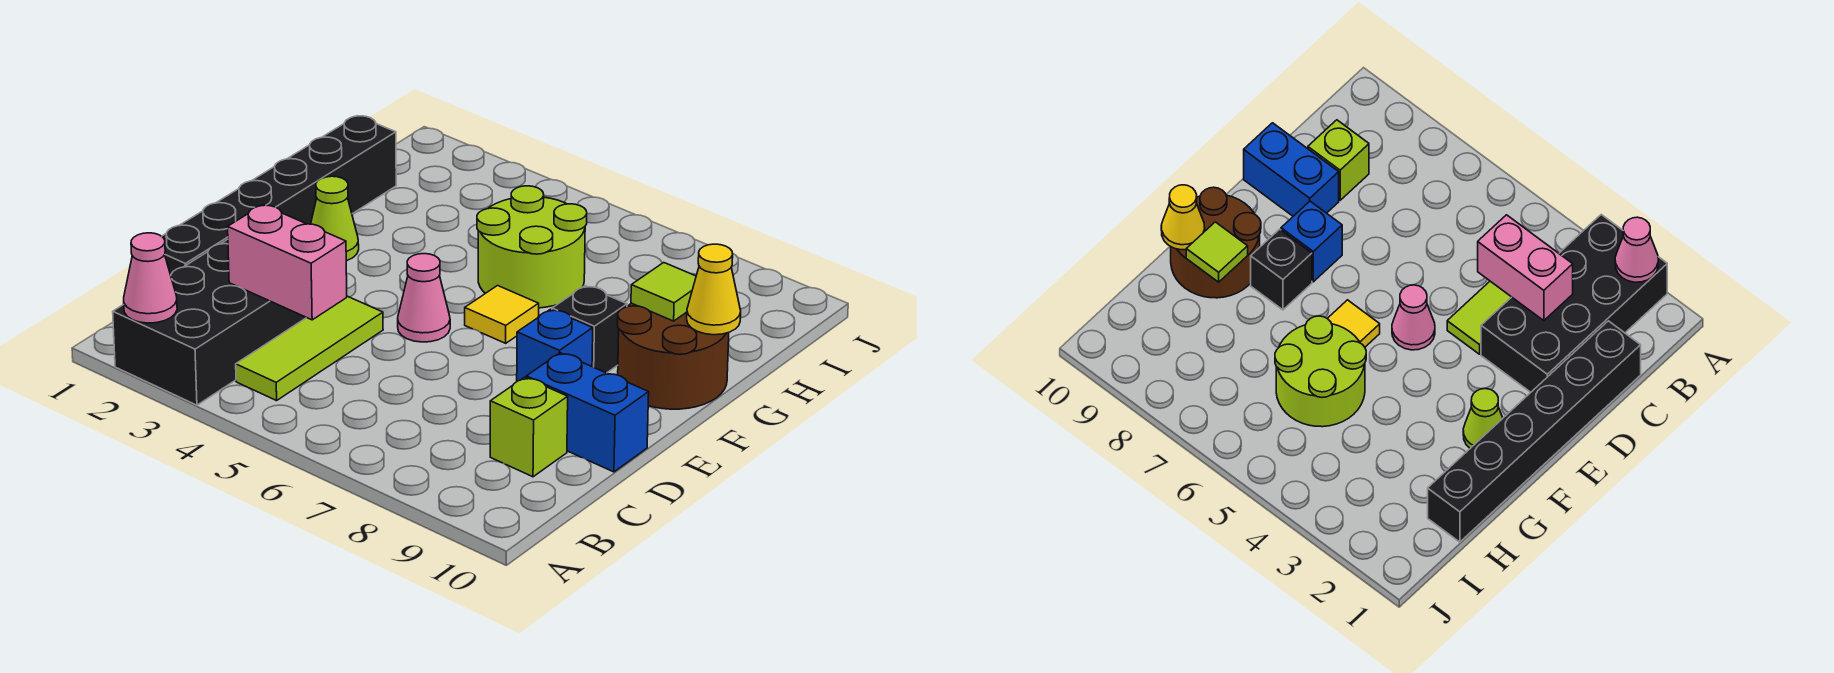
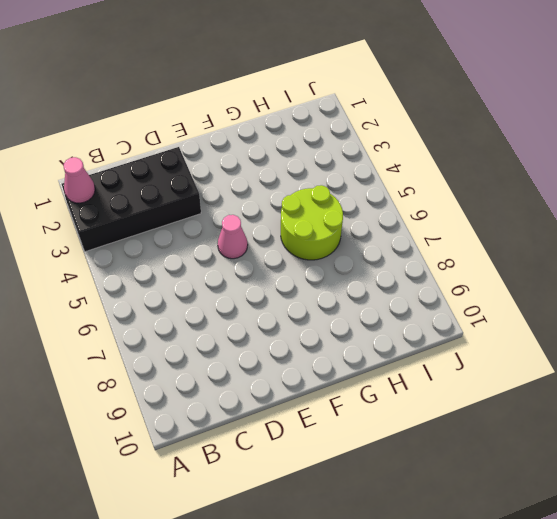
none -> lime 1x3 tile [236,296,383,401]
none -> black 1x6 brick [162,116,396,275]
none -> lime 1x1 brick [490,377,568,477]

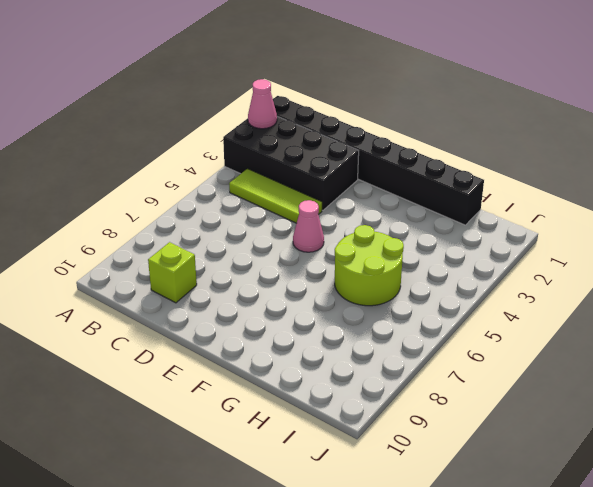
black 1x8 brick [273,96,484,225] -> black 1x6 brick [162,116,396,275]
none -> blue 1x2 brick [526,353,649,472]
none -> blue 1x1 brick [517,309,593,381]
none -> lime 1x1 cone [311,176,359,261]

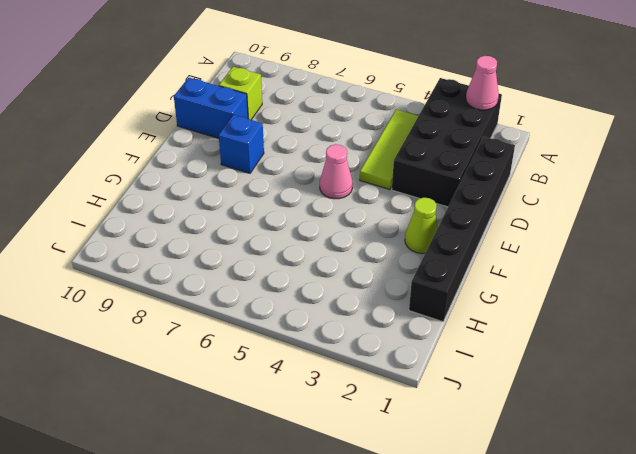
none -> yellow 1x1 tile [465,286,539,343]
none -> black 1x1 brick [552,286,627,373]
none -> brown 2x2 round brick [618,303,729,409]

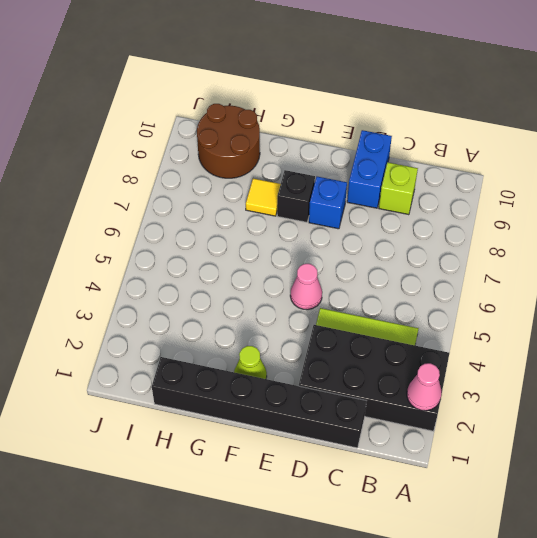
yellow 1x1 tile [246,179,281,216] -> yellow 1x1 tile moved to [465,286,539,343]
brown 2x2 round brick [197,104,260,178] -> brown 2x2 round brick moved to [618,303,729,409]
none -> lime 2x2 round brick [477,186,587,308]
none -> pink 1x2 brick [228,205,347,320]
none -> lime 1x1 tile [631,263,696,321]

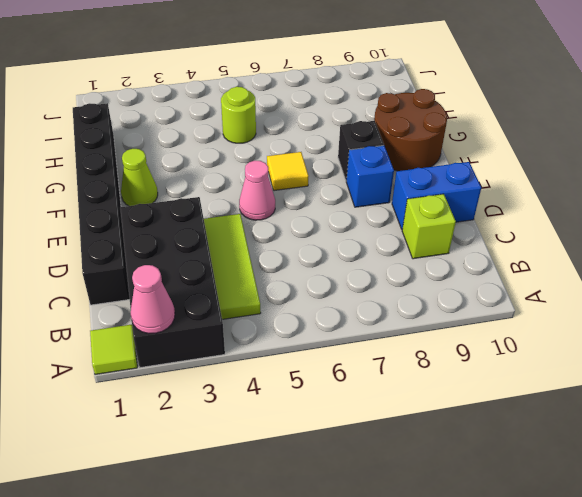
lime 1x1 tile [90,324,137,375] -> lime 1x1 tile moved to [631,263,696,321]
lime 1x1 round brick [221,87,256,143] -> lime 2x2 round brick [477,186,587,308]
none -> pink 1x2 brick [228,205,347,320]
none -> yellow 1x1 cone [687,244,741,335]

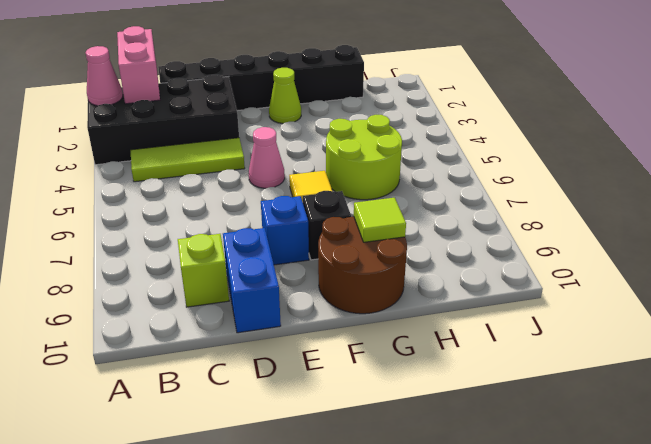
pink 1x2 brick [117,26,160,104] -> pink 1x2 brick moved to [228,205,347,320]
none -> yellow 1x1 cone [687,244,741,335]

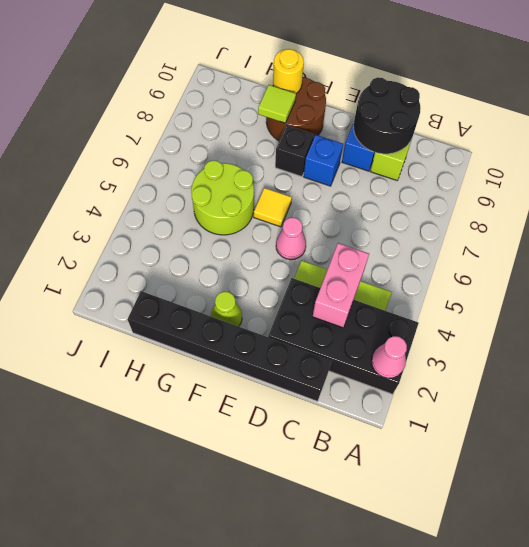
black 2x2 round brick [353,77,421,154] -> none
yellow 1x1 round brick [273,49,304,93] -> yellow 1x1 cone [687,244,741,335]

